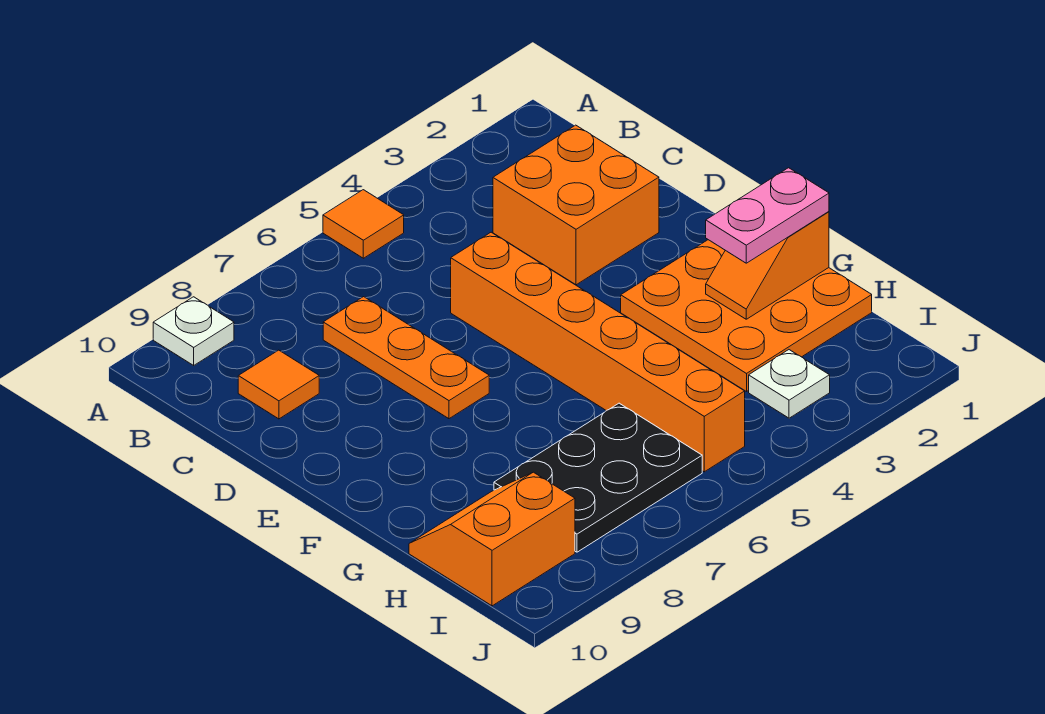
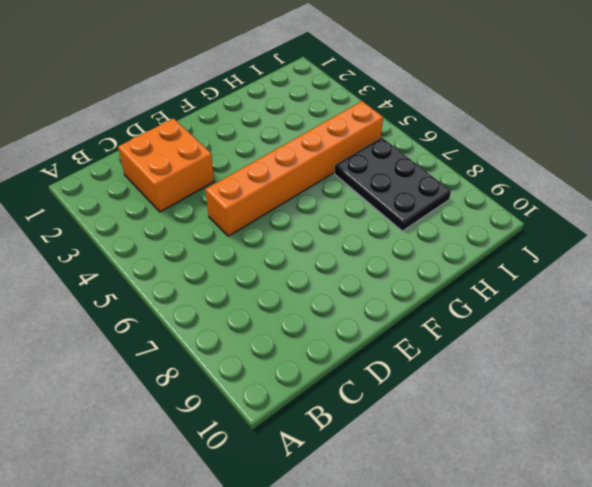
none -> orange 1x1 tile [323,190,404,258]
none -> white 1x1 plate [153,297,234,365]
none -> orange 1x3 plate [323,297,489,419]

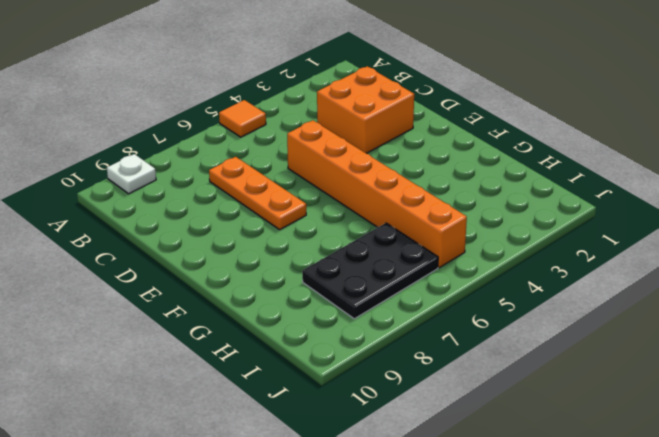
none -> orange 1x1 tile [238,350,319,419]
none -> orange 3x3 plate [621,240,872,392]
none -> orange 2x2 slope [409,472,575,606]

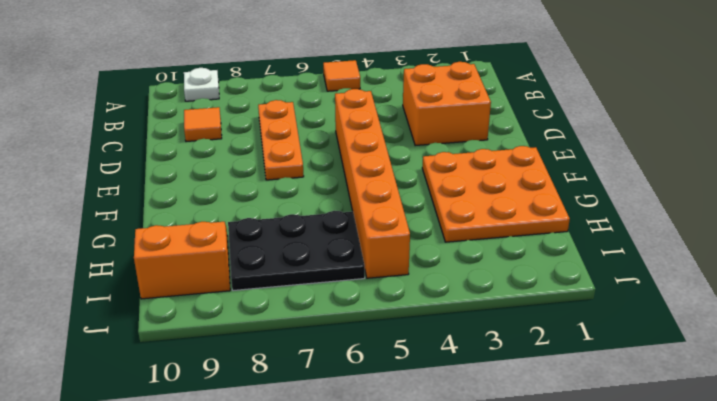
none -> white 1x1 plate [749,350,830,418]
none -> orange 1x2 slope [706,212,829,319]
none -> pink 1x2 plate [706,168,829,263]

